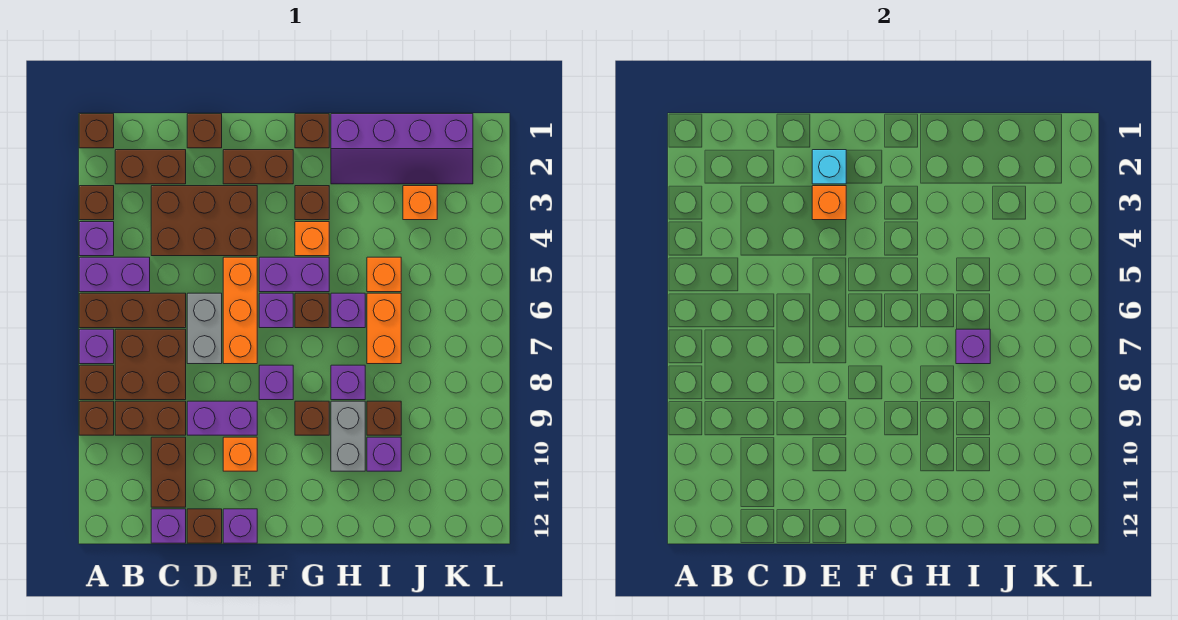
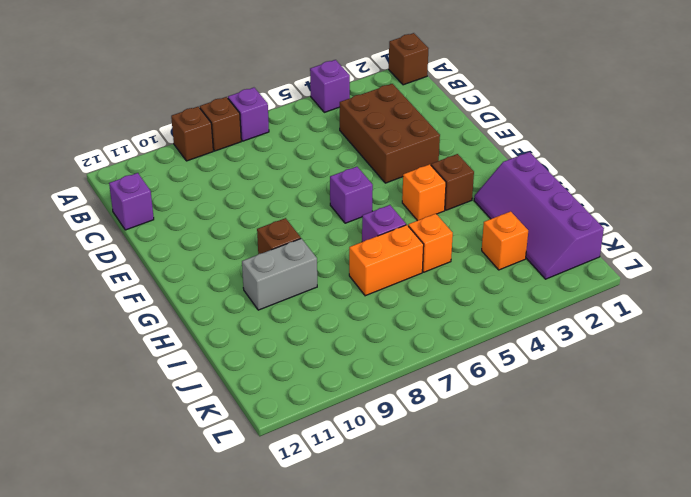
none -> brown 1x1 brick [79,186,114,220]
none -> purple 1x2 brick [79,257,150,292]
none -> brown 1x3 brick [79,293,186,328]
none -> brown 1x2 brick [115,150,186,184]

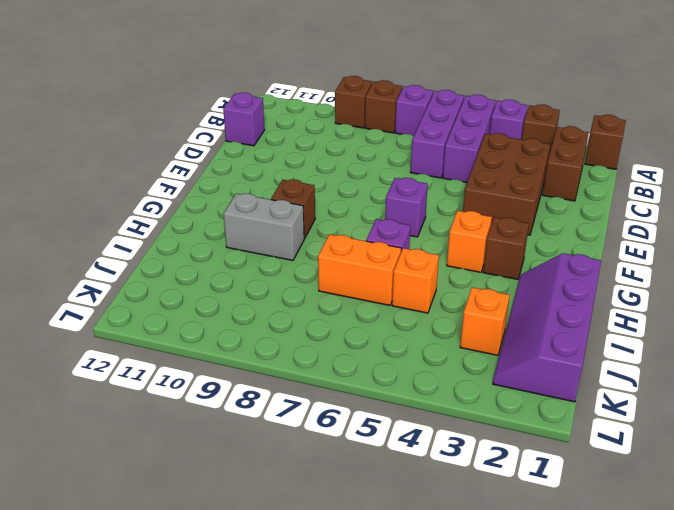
purple 1x3 brick [443,95,495,182] -> purple 1x2 brick [79,257,150,292]
purple 1x3 brick [411,90,464,178] -> brown 1x3 brick [79,293,186,328]
none -> brown 2x2 brick [115,329,186,400]
none -> brown 1x2 brick [115,401,186,435]
none -> brown 1x2 brick [151,437,186,507]
none -> brown 1x1 brick [187,114,222,148]

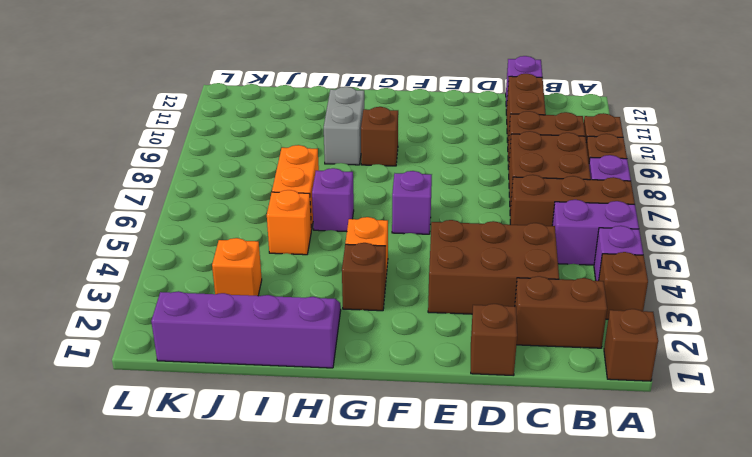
none -> grey 1x2 brick [187,293,222,364]
none -> purple 1x2 brick [187,401,257,435]
none -> brown 1x1 brick [187,509,222,543]
none -> brown 1x2 brick [223,150,293,184]

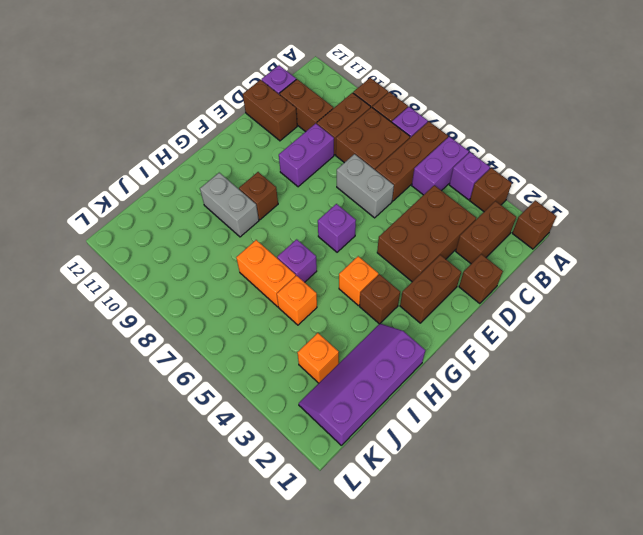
brown 1x2 brick [243,80,297,141] -> brown 1x1 brick [187,509,222,543]
none -> orange 1x3 brick [223,257,257,364]
none -> orange 1x1 brick [223,437,257,471]
none -> purple 1x1 brick [223,509,257,543]
none -> purple 1x2 brick [259,257,329,292]

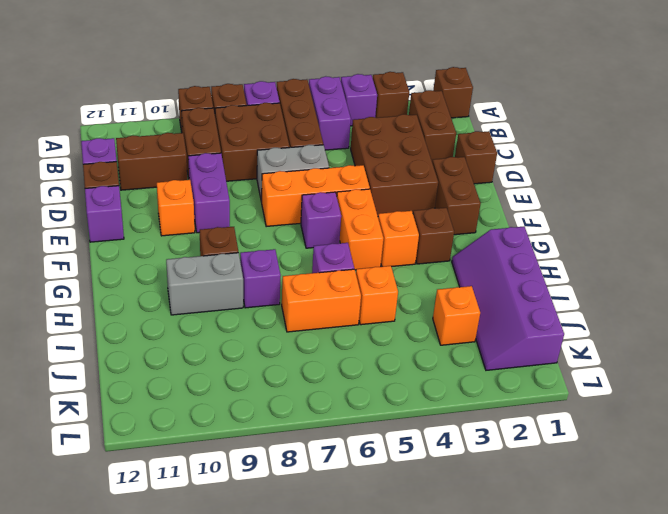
orange 1x2 brick [337,189,383,270] -> purple 1x2 brick [259,257,329,292]
none -> purple 1x1 brick [259,365,293,400]
none -> brown 1x1 brick [295,114,329,148]
none -> brown 1x1 brick [295,293,329,328]
none -> brown 1x1 brick [367,401,401,435]

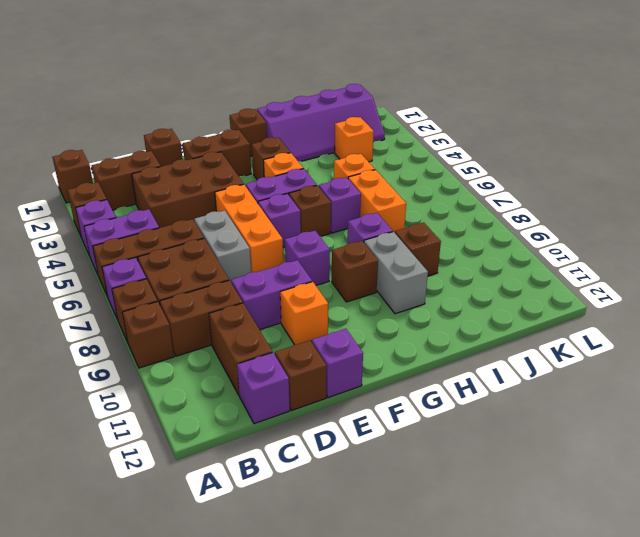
none -> purple 1x1 brick [367,437,401,471]
none -> cyan 1x1 brick [812,150,846,184]
none -> orange 1x1 brick [812,186,846,220]
none -> purple 1x1 brick [956,329,990,364]

